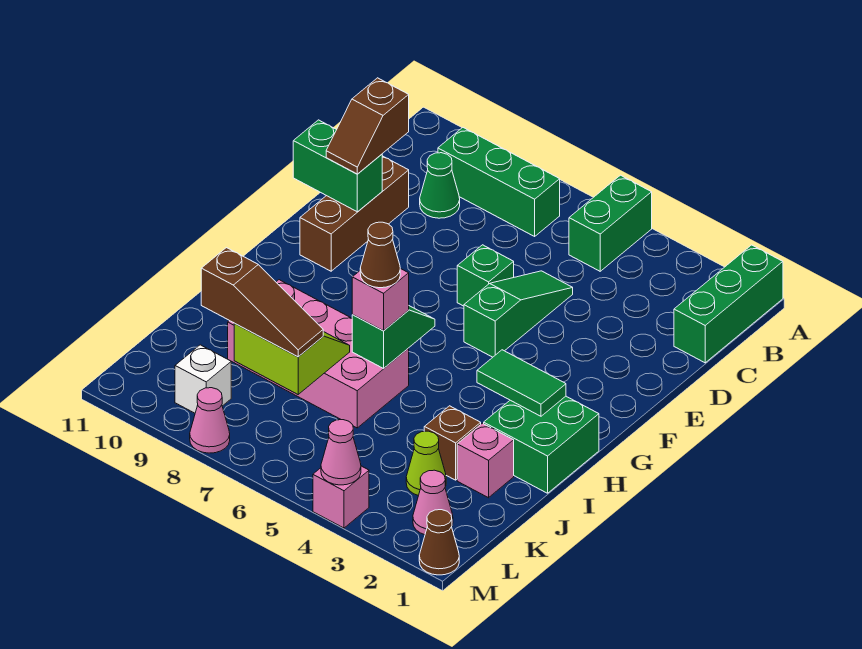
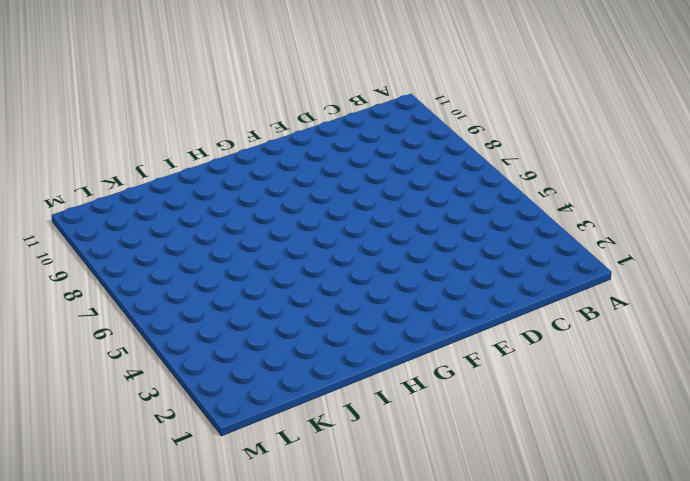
none -> green 1x3 brick [674,245,783,363]
none -> green 1x2 brick [569,175,652,271]
none -> green 1x3 brick [438,128,560,236]

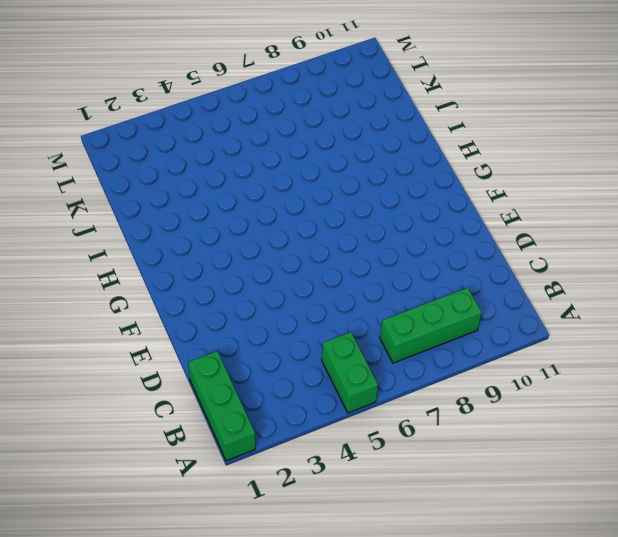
none -> green 1x1 cone [420,153,460,218]
none -> green 1x3 slope [464,271,573,357]
none -> brown 1x3 brick [300,156,409,271]

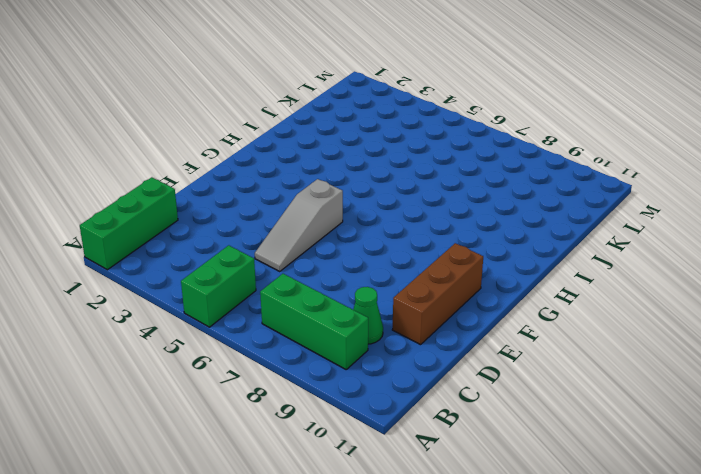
grey 1x3 slope [255,179,343,272] -> green 1x3 slope [464,271,573,357]
none -> green 1x1 brick [457,245,514,306]
none -> green 2x2 brick [484,396,599,493]
none -> pink 2x4 brick [228,280,409,428]

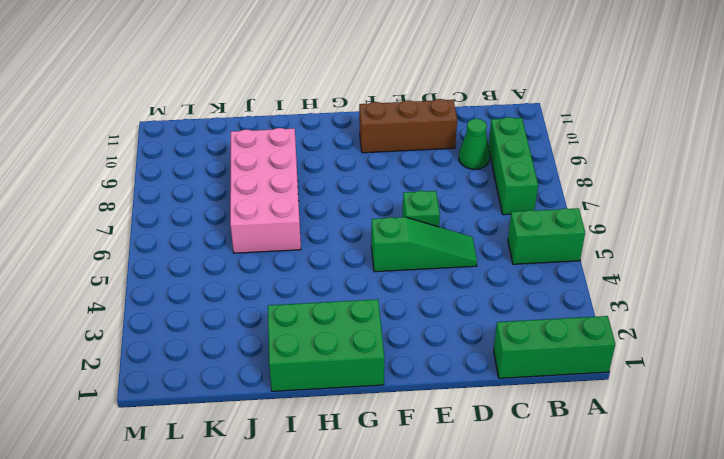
green 2x3 brick [268,299,384,391] -> green 2x2 brick [484,396,599,493]
none -> pink 1x1 brick [457,423,514,498]
none -> brown 1x1 brick [424,406,481,480]
none -> lime 1x1 cone [406,431,446,496]

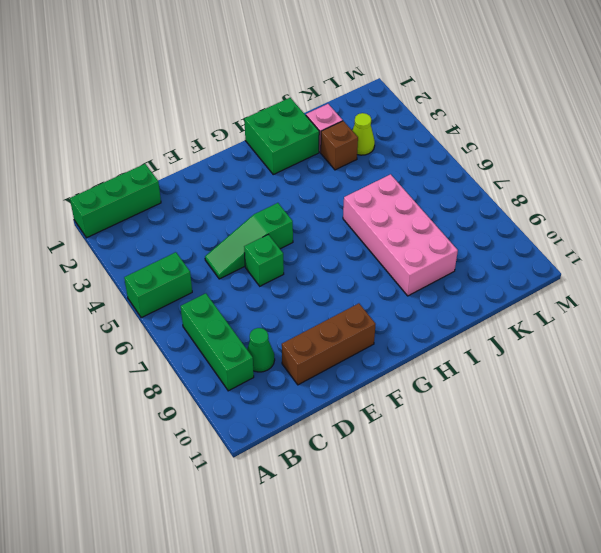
none -> pink 1x1 cone [413,470,453,535]
none -> white 1x1 brick [175,345,231,413]
none -> brown 1x1 cone [419,510,459,575]

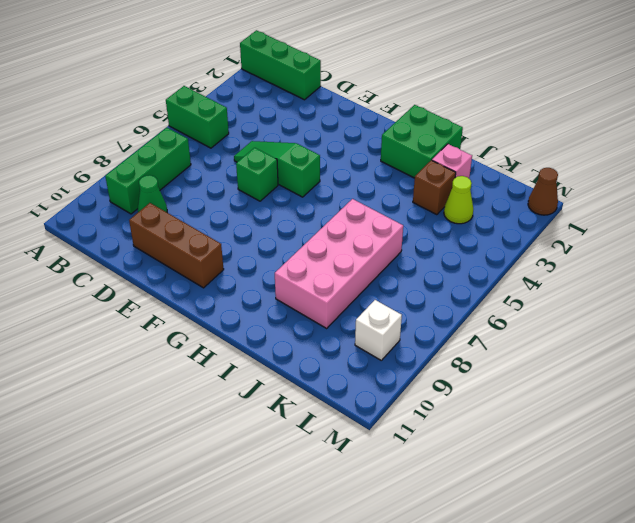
none -> pink 1x1 cone [413,470,453,535]
none -> pink 1x1 brick [313,466,369,528]
none -> pink 1x1 cone [190,388,230,453]

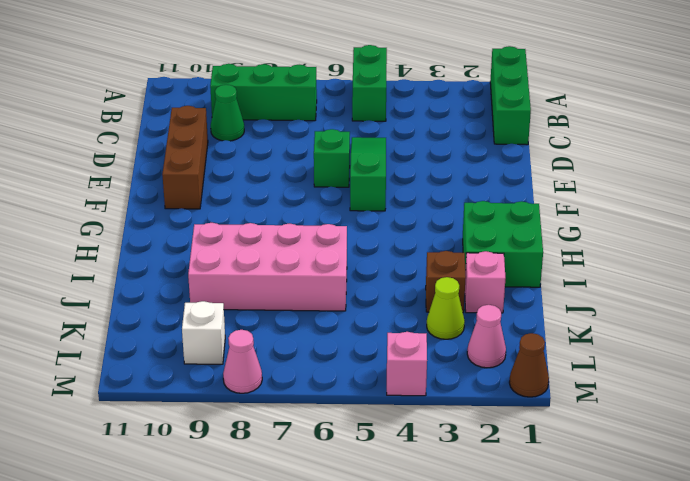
none -> green 1x2 brick [293,120,382,212]
none -> green 1x2 tile [477,350,566,416]
none -> green 1x2 slope [352,306,435,368]

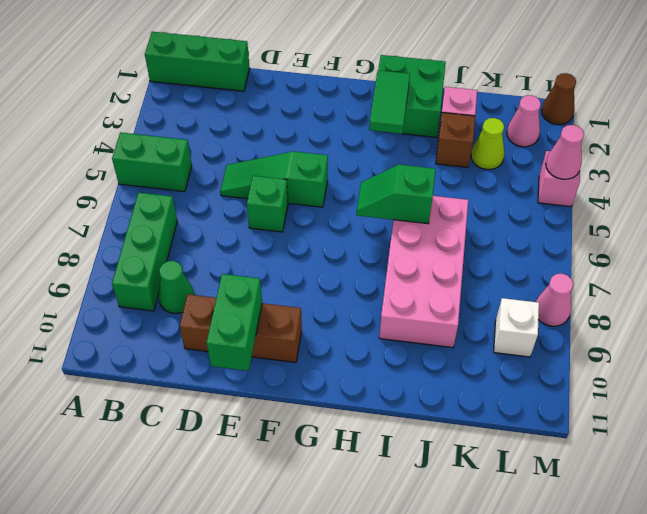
none -> lime 2x2 slope [234,323,350,394]
none -> brown 1x2 slope [326,78,409,174]
none -> pink 1x1 brick [352,269,409,331]

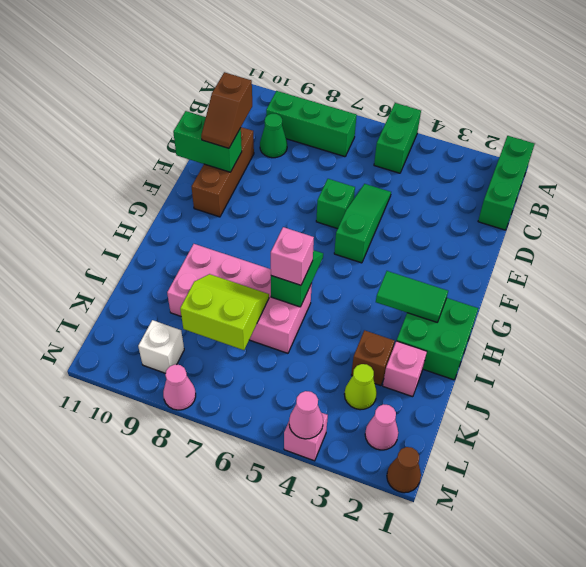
none -> brown 1x3 slope [201,248,323,357]
none -> brown 1x1 cone [360,222,400,288]

